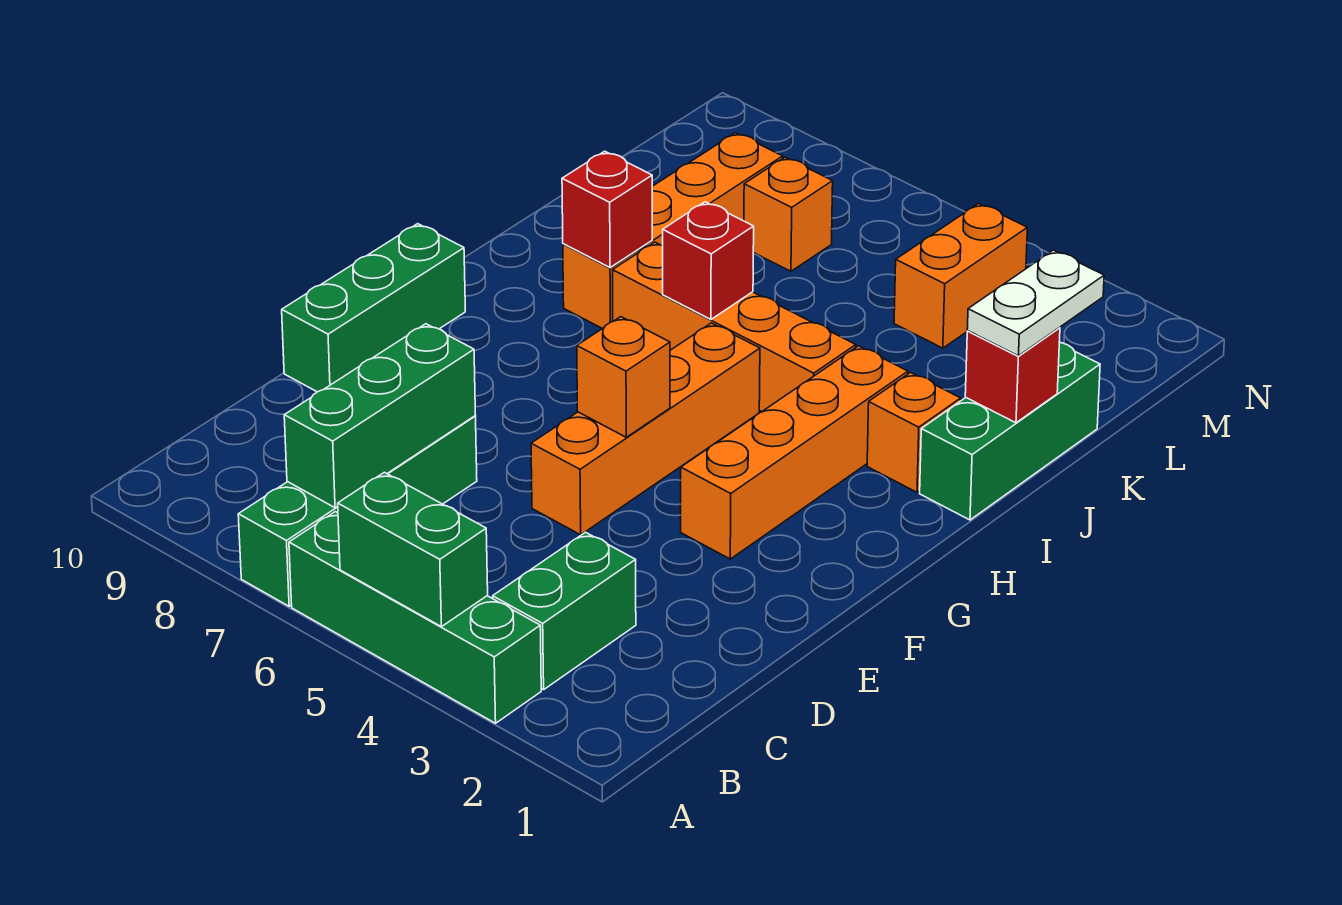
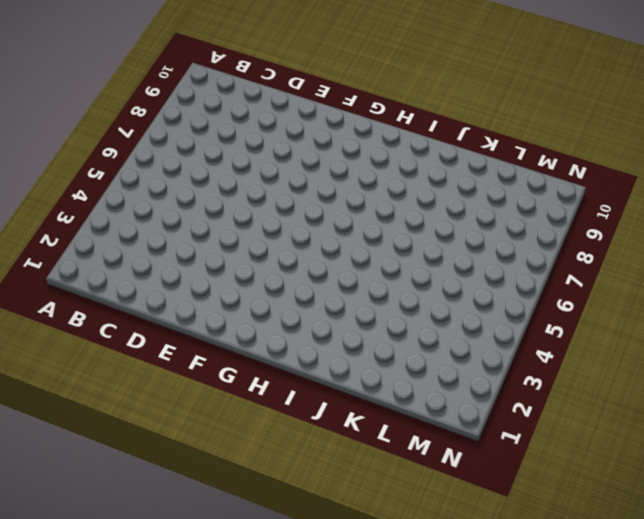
none -> green 1x4 brick [289,512,541,723]
none -> green 1x4 brick [238,416,477,606]
none -> green 1x2 brick [493,532,636,690]

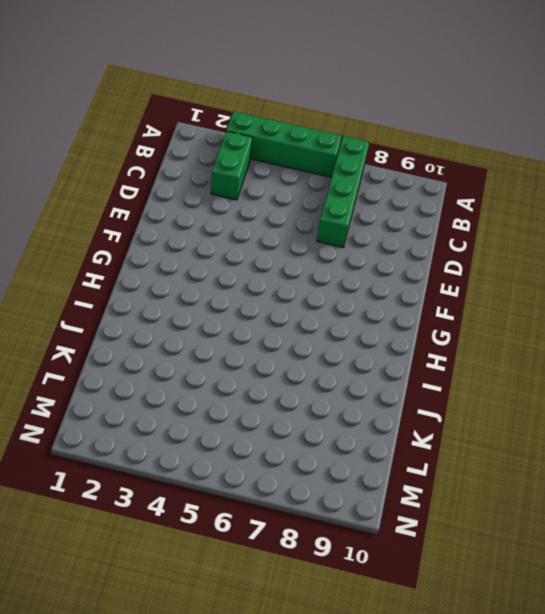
none -> orange 1x4 brick [531,323,760,535]
none -> green 1x3 brick [282,224,465,392]
none -> orange 1x4 brick [681,346,908,559]

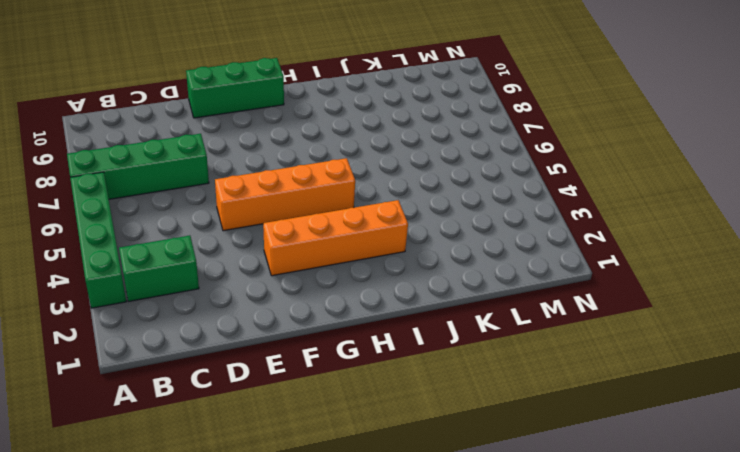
none -> green 1x3 brick [920,343,1100,520]
none -> orange 1x1 brick [867,373,961,492]
none -> orange 1x4 brick [613,242,856,412]

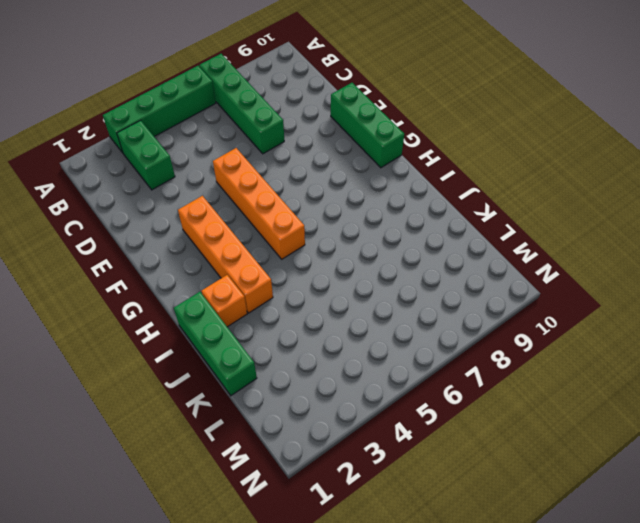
none -> orange 1x4 brick [613,242,856,412]
none -> orange 1x4 brick [563,133,783,329]
none -> orange 1x2 brick [894,204,1027,348]

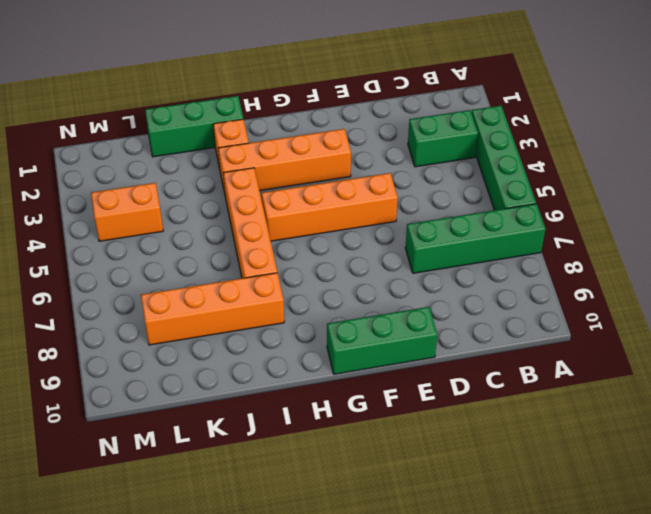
none -> orange 1x1 brick [744,157,833,271]
none -> green 1x2 brick [338,472,488,627]
none -> green 1x3 brick [284,324,475,508]

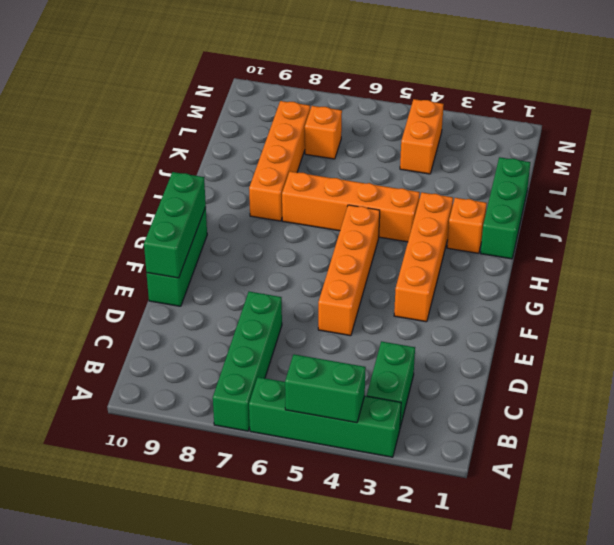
green 1x3 brick [144,172,206,278] -> green 1x3 brick moved to [284,324,475,508]
none -> orange 1x1 brick [577,317,670,437]
none -> red 1x1 brick [663,202,754,319]
none -> red 1x1 brick [562,151,652,268]

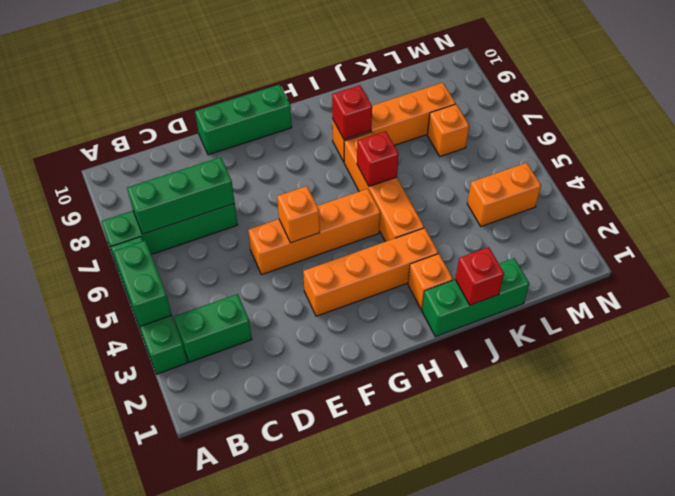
none -> white 1x2 plate [967,250,1104,356]

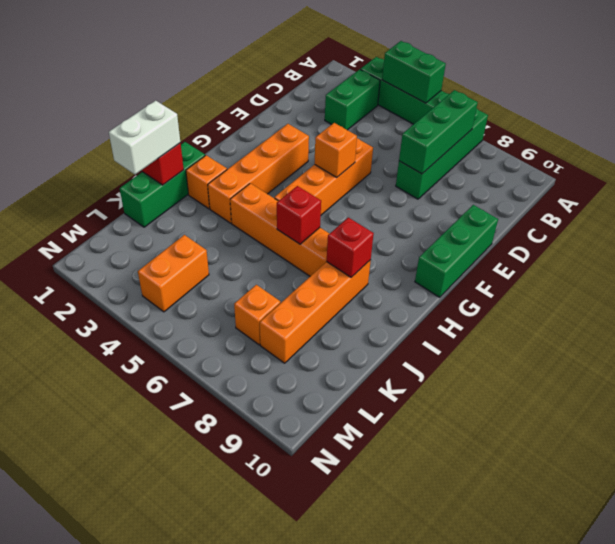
white 1x2 brick [109,101,180,174] -> white 1x2 plate [967,250,1104,356]

